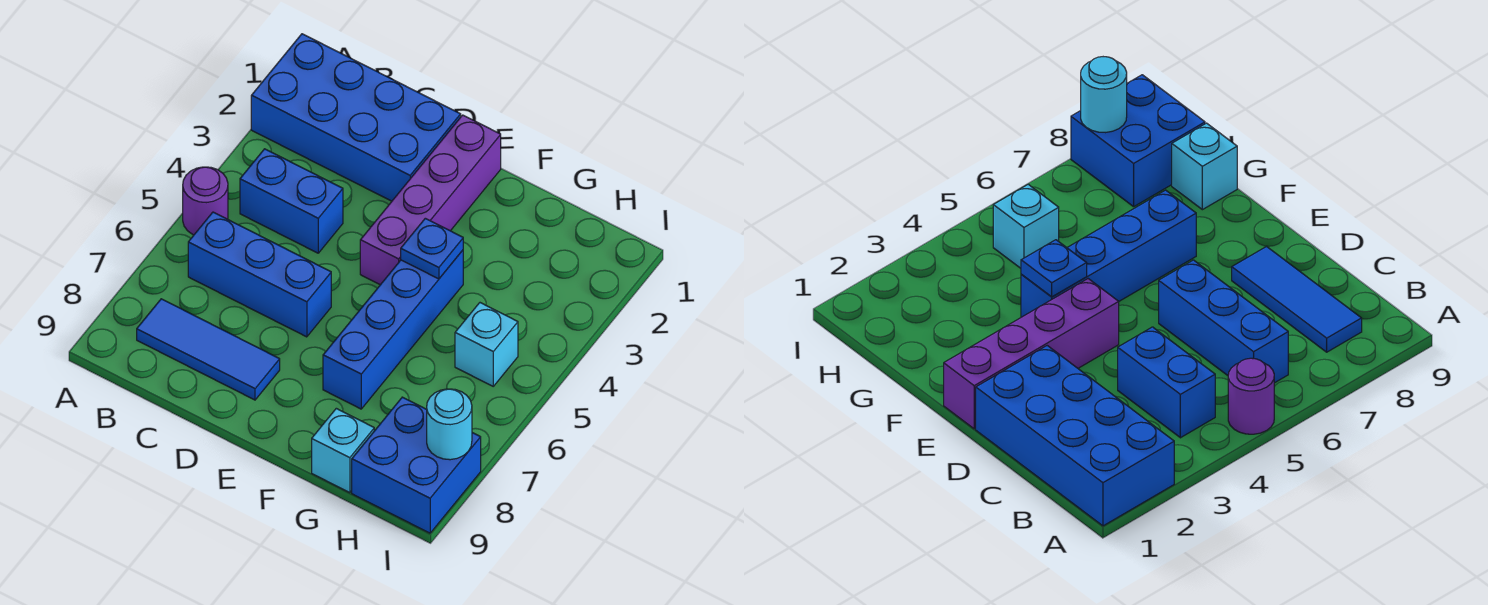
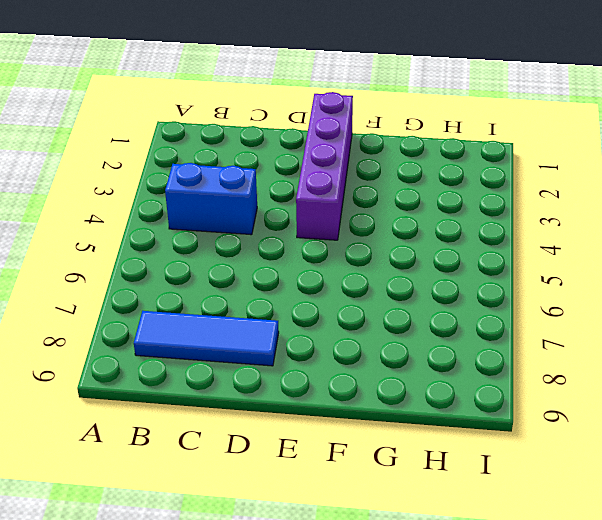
none -> blue 2x4 brick [251,34,461,201]
none -> purple 1x1 round brick [183,167,228,235]
none -> blue 1x3 brick [188,212,331,337]

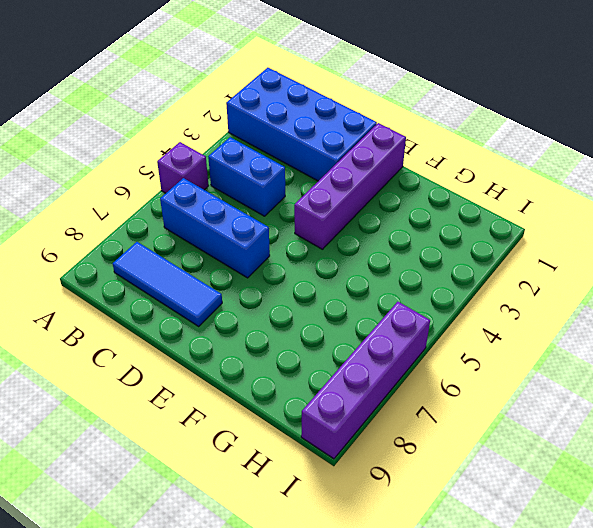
purple 1x1 brick [157,142,209,193] -> purple 1x1 round brick [183,167,228,235]
purple 1x4 brick [301,302,430,459] -> blue 2x2 brick [352,397,481,533]
none -> blue 1x4 brick [323,250,463,409]
none -> cyan 1x1 brick [312,408,374,493]
none -> cyan 1x1 brick [455,303,518,386]

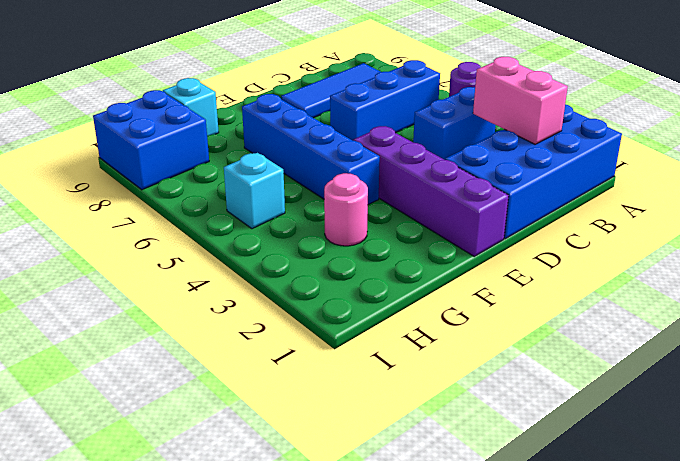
pink 1x2 brick [473,57,568,144] -> none
pink 1x1 round brick [324,173,368,246] -> none
none -> blue 1x1 plate [401,218,463,279]
none -> cyan 1x1 round brick [427,389,472,460]

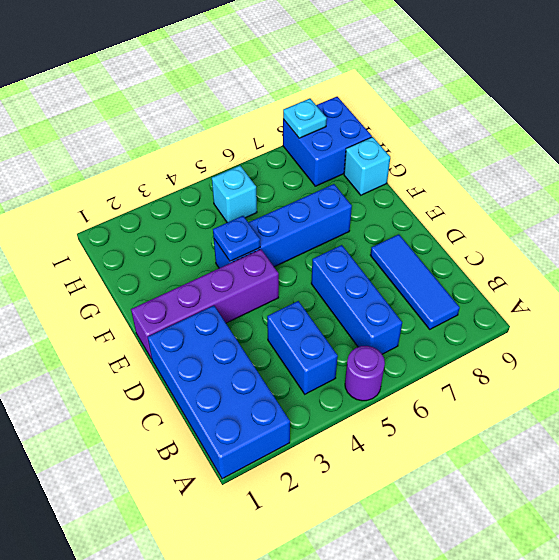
cyan 1x1 plate [283,99,327,138] -> cyan 1x1 round brick [427,389,472,460]

